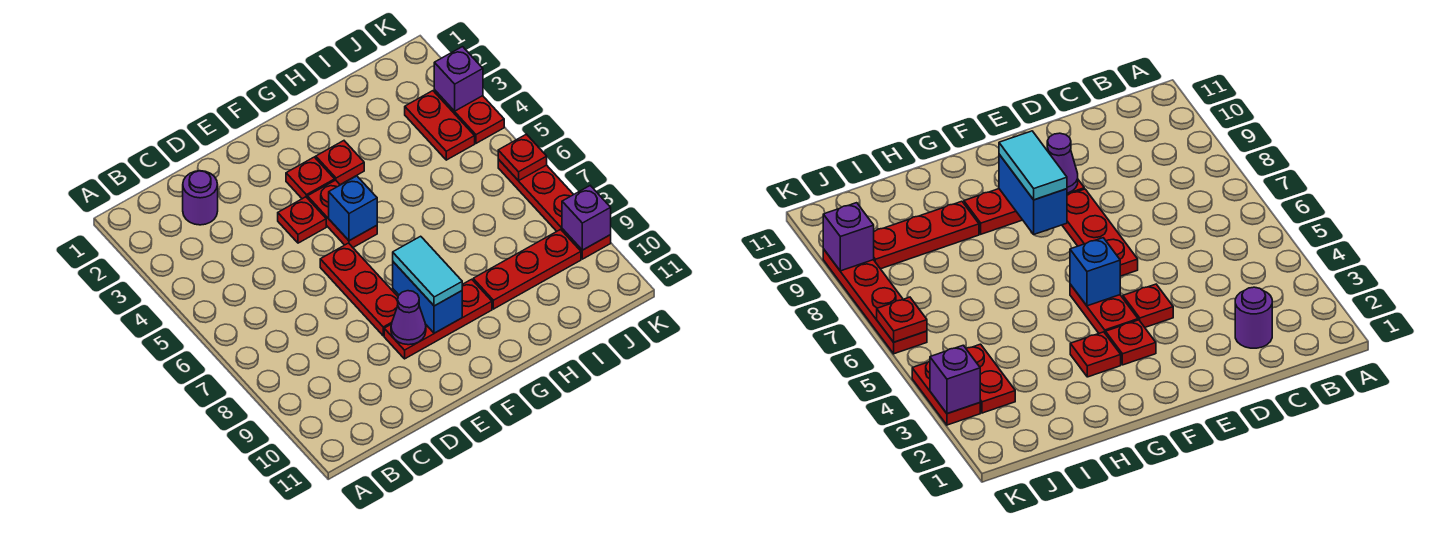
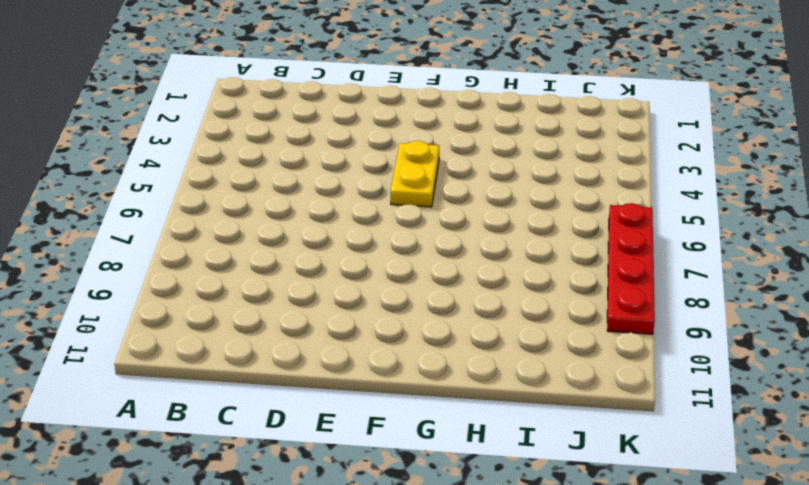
yellow 1x2 plate [391,141,439,207] -> red 1x2 plate [307,180,377,247]
none -> purple 1x1 round brick [183,171,218,225]
none -> red 1x1 plate [278,197,326,243]
none -> red 1x3 plate [320,243,398,336]

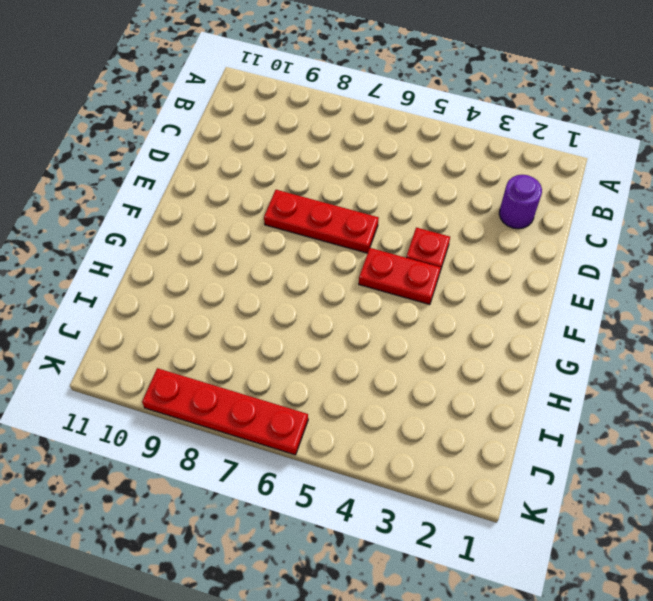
none -> red 1x3 plate [384,279,492,359]
none -> red 1x1 plate [286,157,335,199]
none -> red 1x1 plate [316,141,364,185]

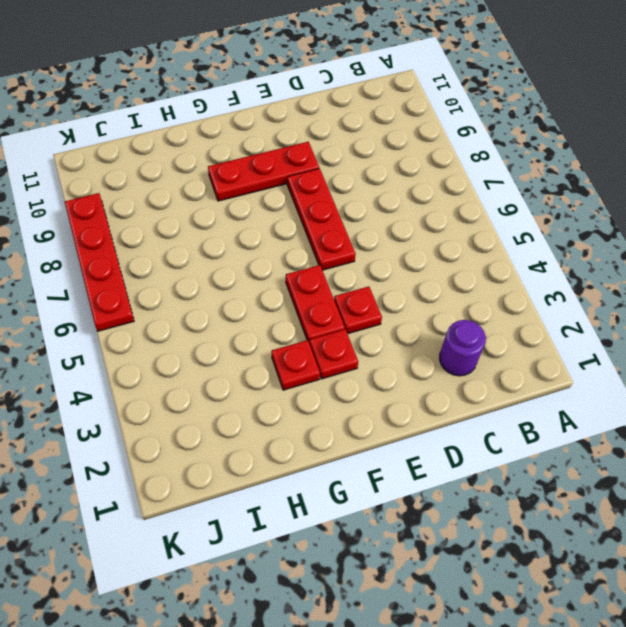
none -> red 1x3 plate [473,229,581,309]
none -> red 1x2 plate [405,91,475,160]
none -> red 1x2 plate [434,90,504,143]

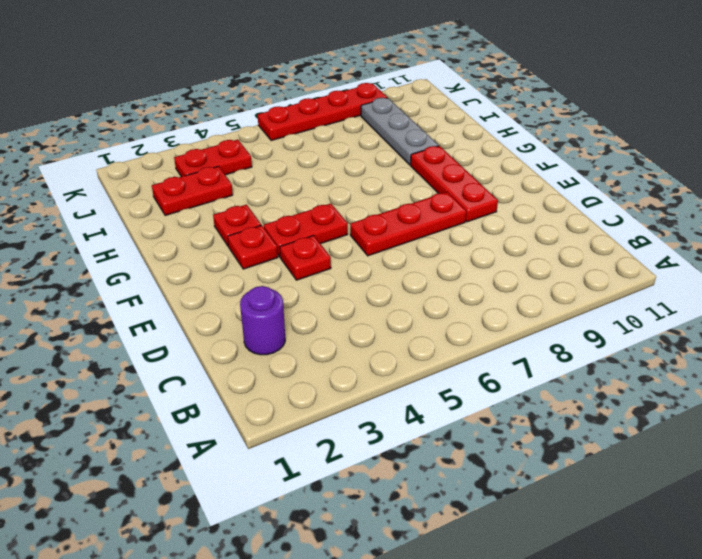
grey 1x3 plate [361,98,439,165] -> red 1x3 plate [473,229,581,309]
red 1x2 plate [152,166,233,216] -> red 1x2 plate moved to [434,90,504,143]
none -> purple 1x1 cone [391,291,426,345]
none -> blue 1x1 brick [329,176,377,241]
none -> blue 1x2 brick [393,262,462,333]

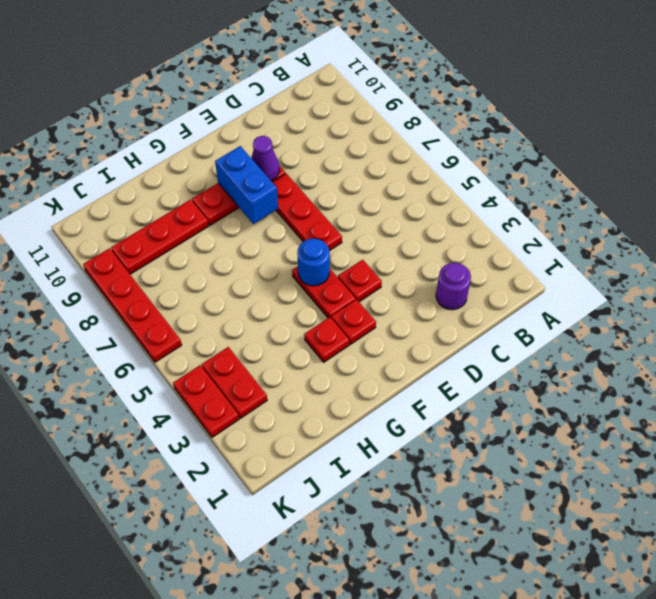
blue 1x1 round brick [297,238,330,286] -> blue 1x1 brick [329,176,377,241]
none -> purple 1x1 brick [434,47,483,111]
none -> red 1x1 plate [498,134,547,181]
none -> purple 1x1 brick [562,186,611,250]

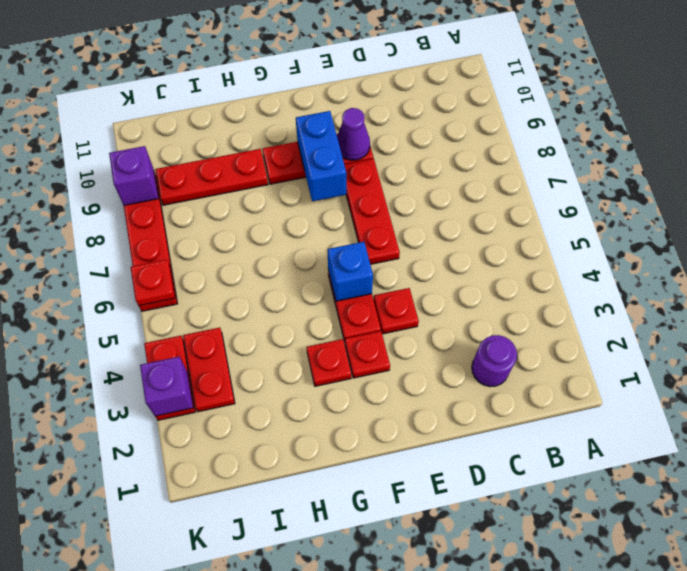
none -> cyan 1x2 tile [393,236,462,306]

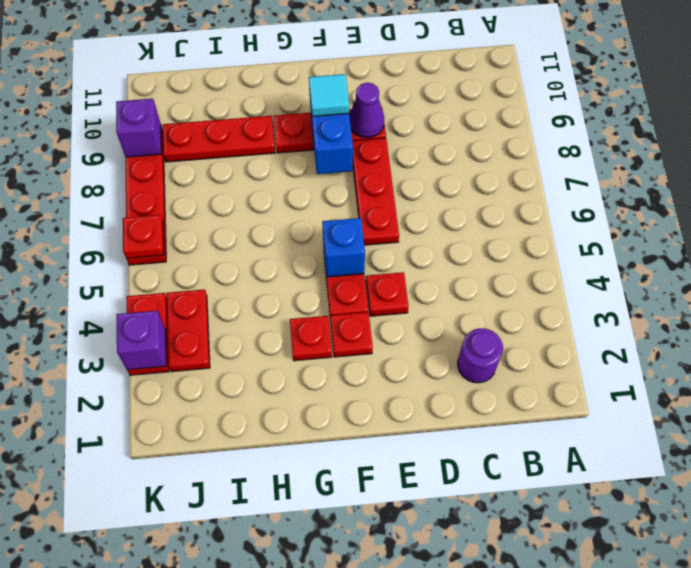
cyan 1x1 tile [309,74,349,117] -> cyan 1x2 tile [393,236,462,306]

